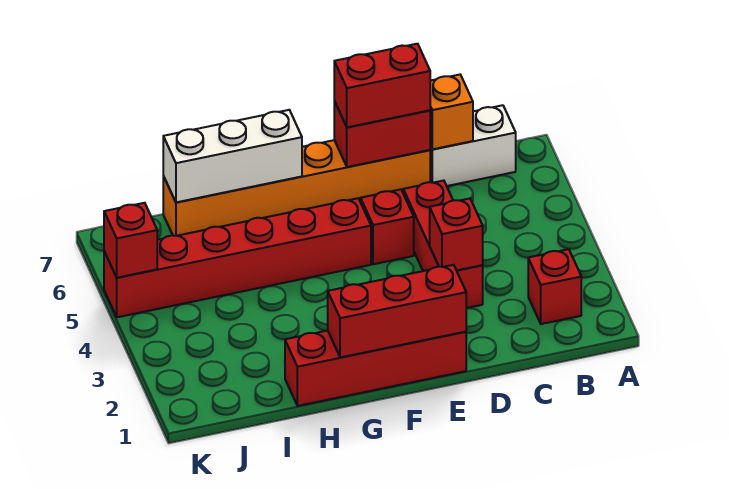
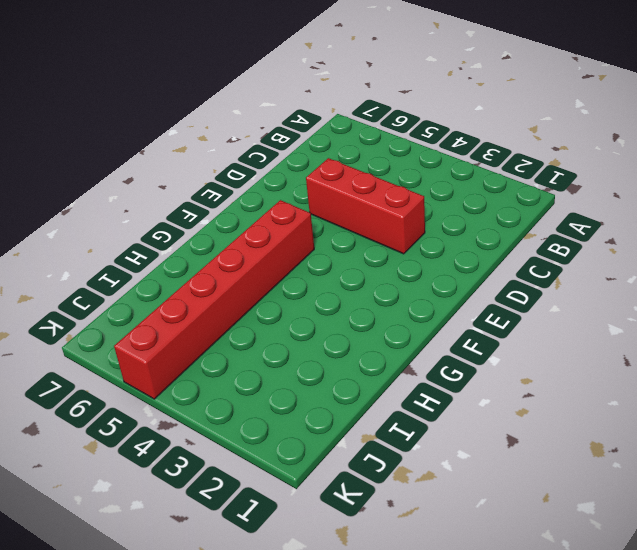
none -> red 1x1 brick [528,249,581,324]
none -> white 1x2 brick [430,105,516,186]
none -> orange 1x6 brick [163,140,430,236]

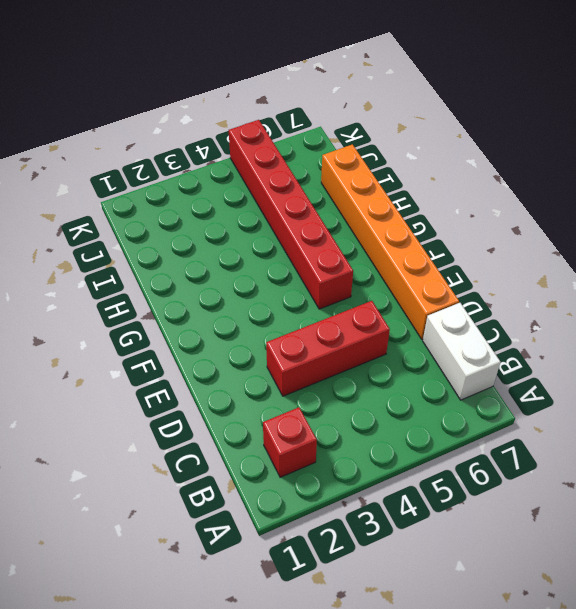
none -> red 1x4 brick [285,331,466,406]
none -> red 1x1 brick [361,189,414,264]
none -> orange 1x1 brick [430,75,473,149]

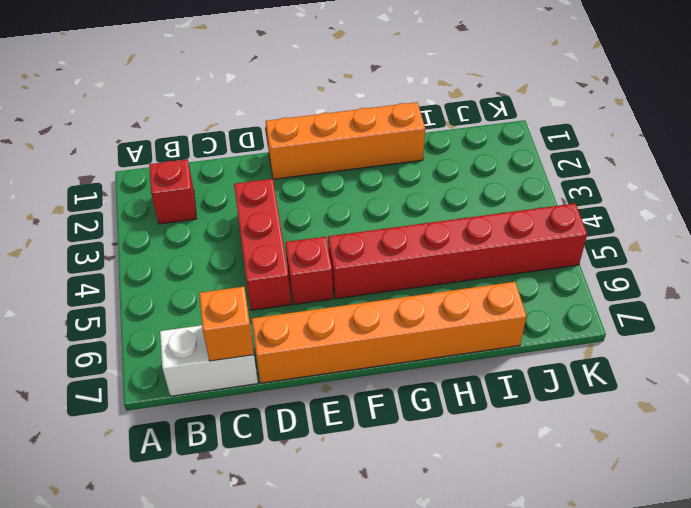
orange 1x4 brick [266,102,425,179] -> red 1x4 brick [285,331,466,406]
none -> red 1x1 brick [430,199,483,270]
none -> red 1x2 brick [334,101,430,167]
none -> red 1x3 brick [328,265,466,357]

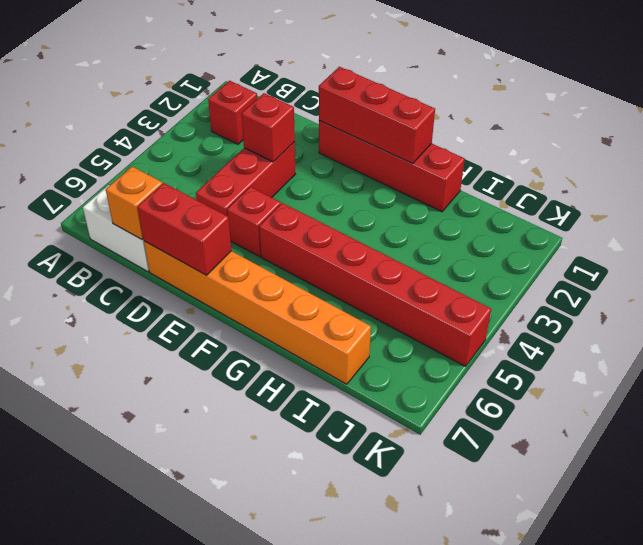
none -> white 1x3 brick [163,110,302,202]
none -> red 1x1 brick [104,203,157,278]
none -> red 1x2 brick [334,44,430,127]

